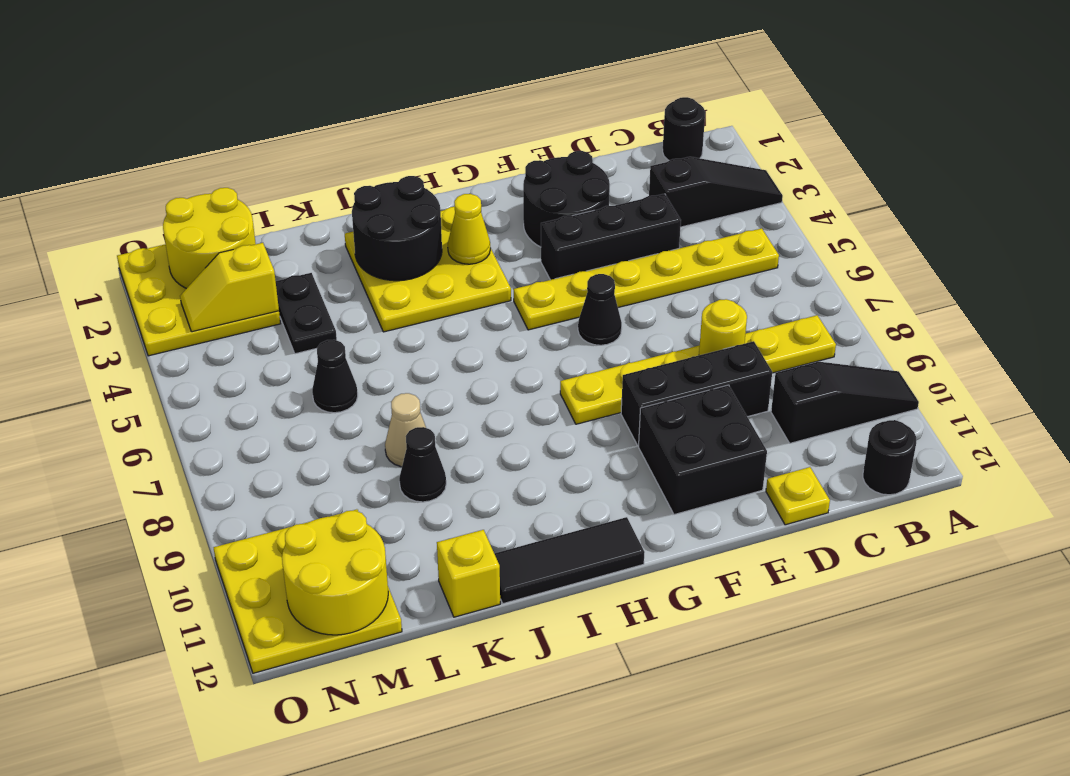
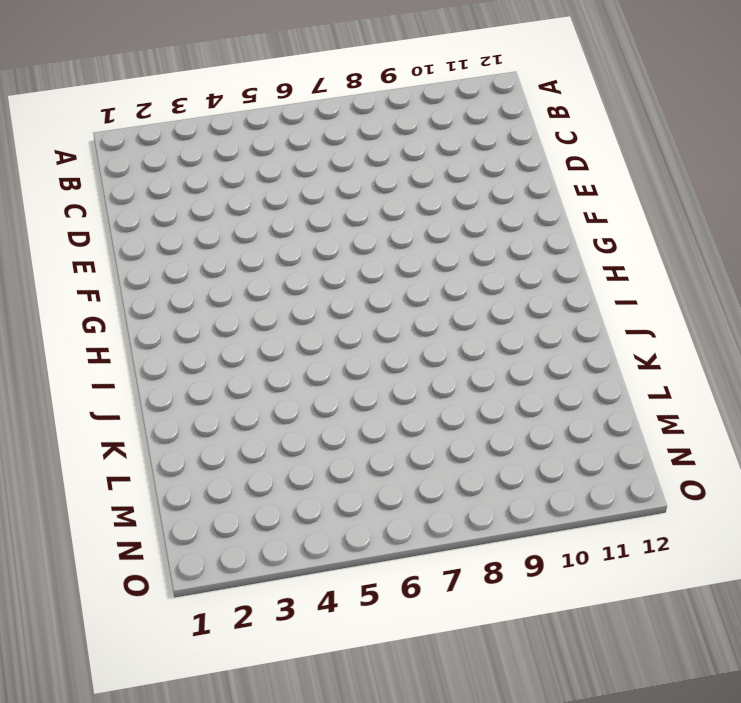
none -> black 1x3 slope [649,157,783,227]
none -> black 1x3 slope [771,362,919,443]
none -> black 1x1 round brick [663,97,705,161]

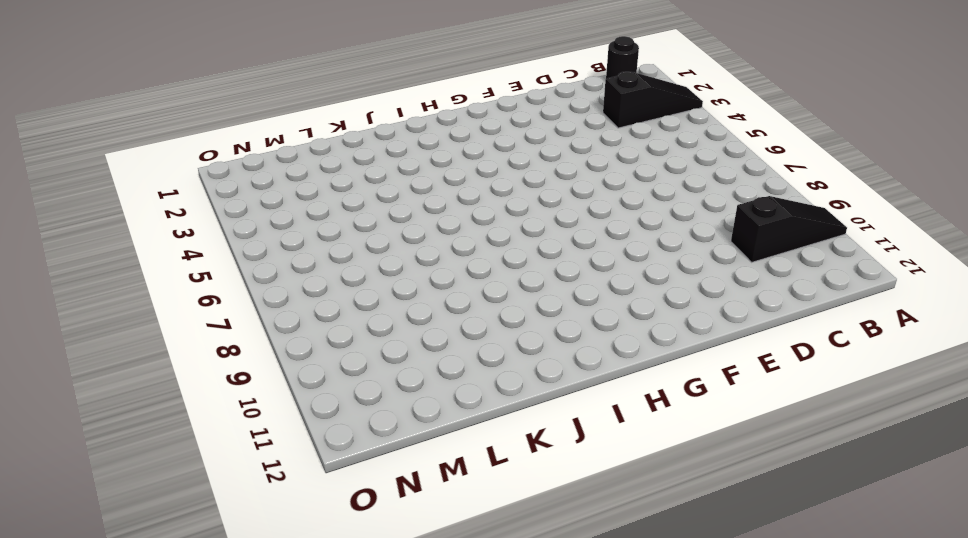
none -> yellow 1x6 plate [514,228,779,330]
none -> yellow 1x6 plate [560,315,836,424]
none -> black 1x1 round brick [863,420,916,495]

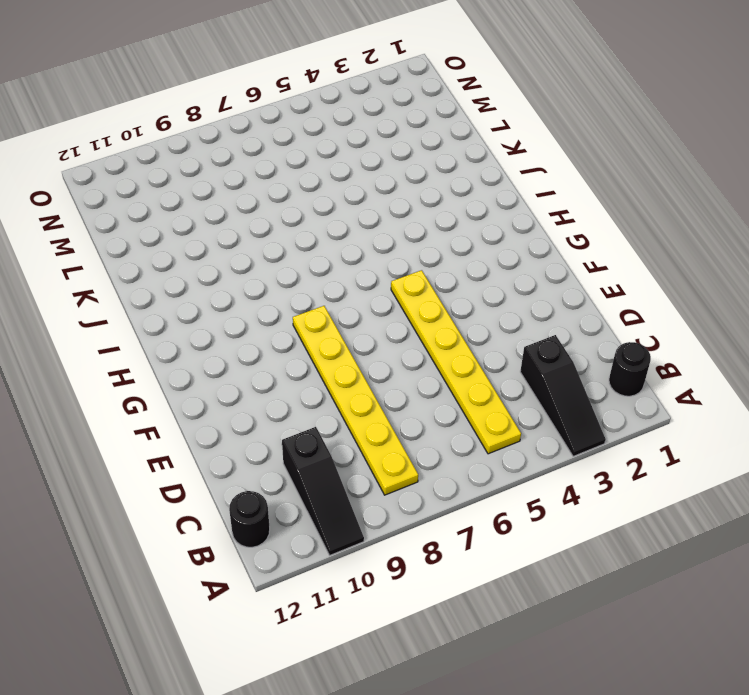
none -> black 1x3 brick [541,194,681,280]
none -> black 1x3 brick [621,341,772,446]
none -> yellow 1x1 plate [766,467,830,525]

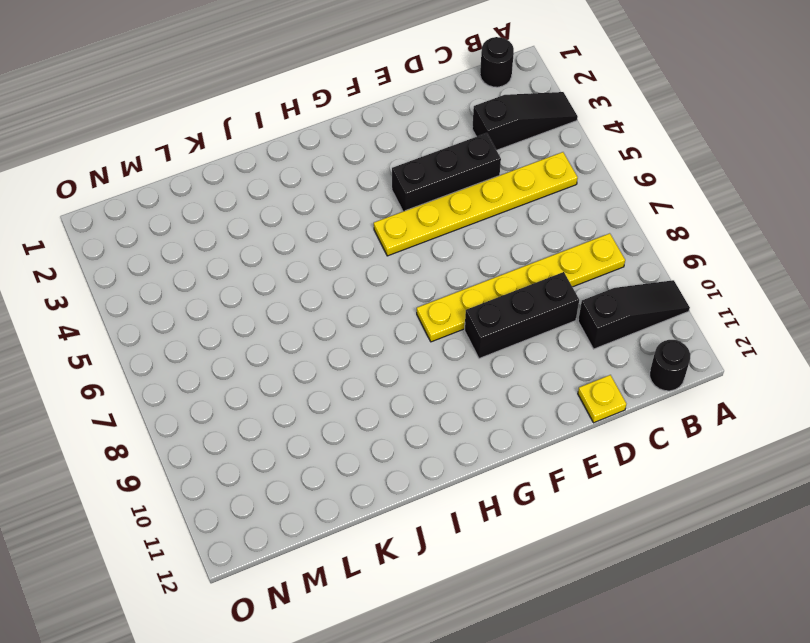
none -> black 2x2 round brick [523,151,610,247]
none -> black 2x2 brick [639,385,767,515]
none -> black 1x1 cone [578,274,622,345]

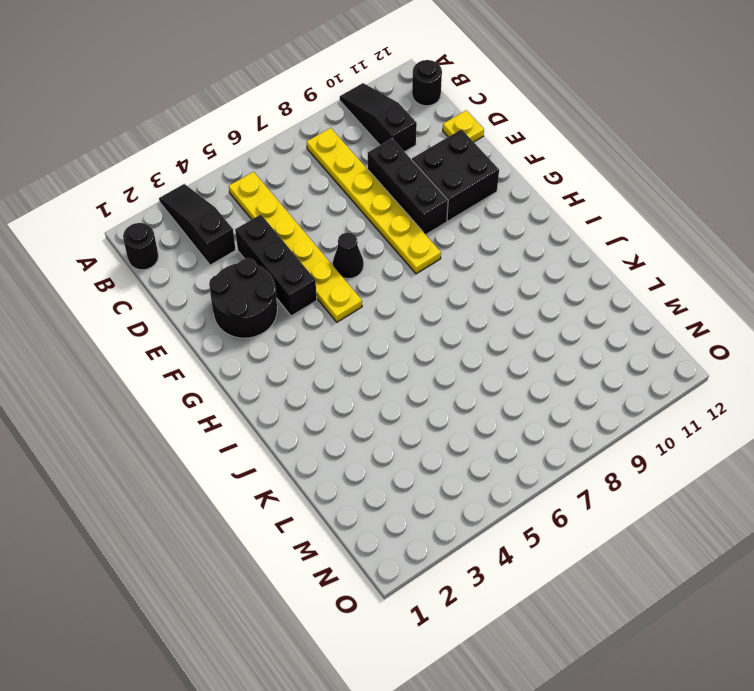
none -> yellow 3x3 plate [345,207,511,332]
none -> black 1x3 tile [494,517,645,604]
none -> tan 1x1 cone [385,393,426,467]

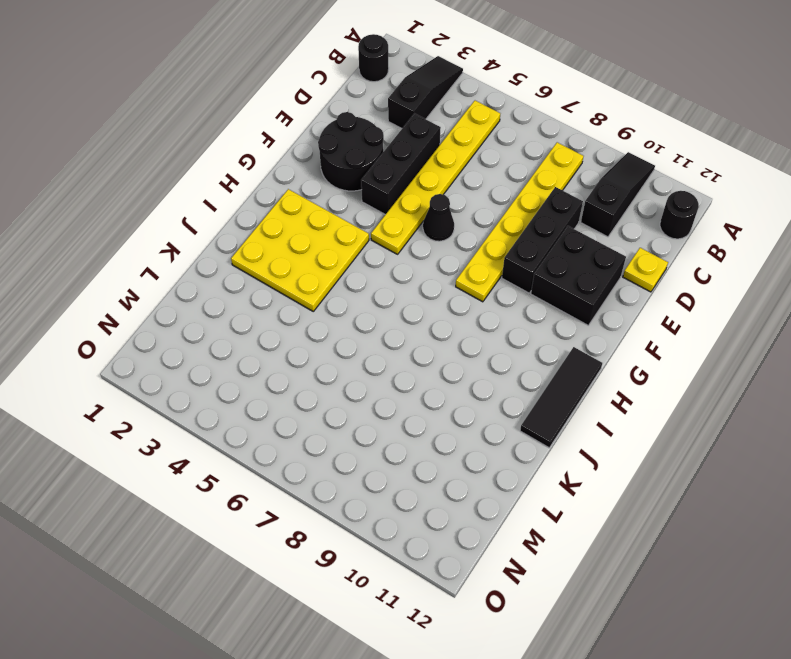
none -> tan 1x1 cone [385,393,426,467]
none -> black 1x1 cone [399,427,446,502]
none -> yellow 1x1 brick [437,530,500,617]

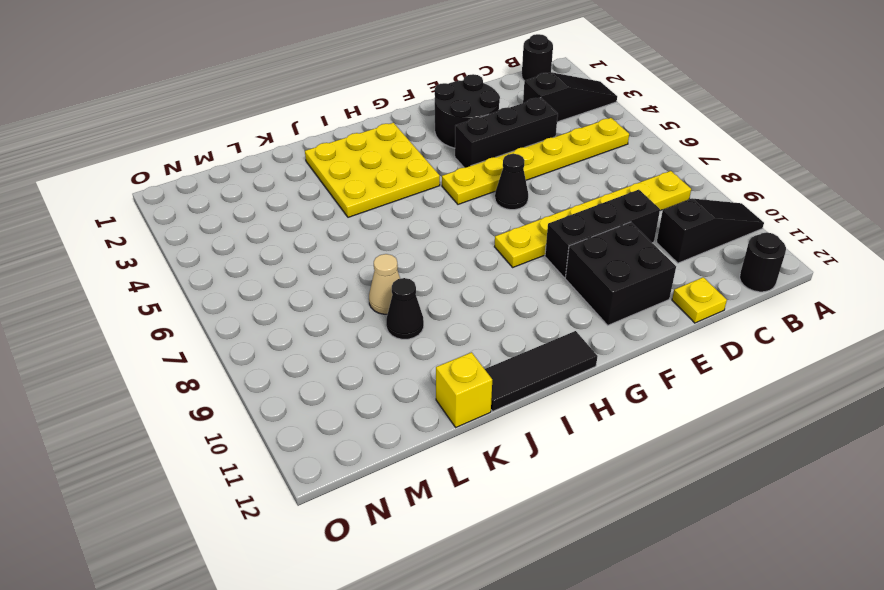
none -> black 1x2 plate [276,273,337,354]
none -> black 1x1 cone [312,340,358,413]
none -> yellow 3x3 plate [117,244,280,356]

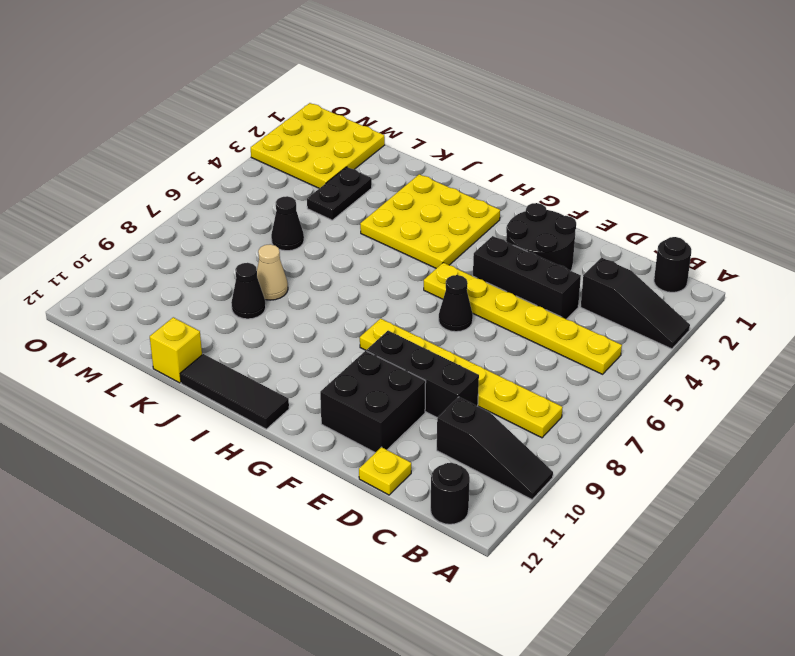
none -> yellow 3x3 plate [214,509,402,673]
none -> yellow 1x1 round brick [699,299,747,355]
none -> yellow 1x1 cone [448,194,490,264]

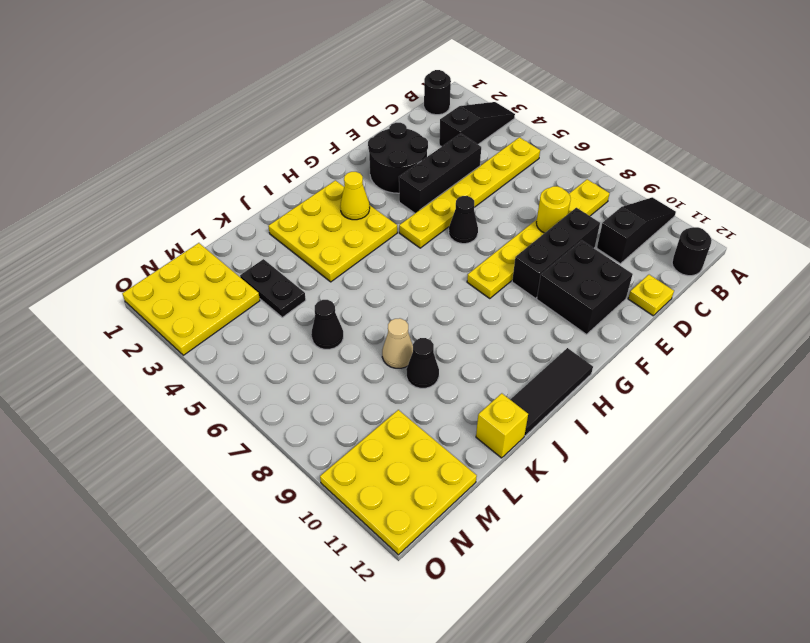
none -> black 2x2 round brick [352,176,442,281]
none -> yellow 2x2 round brick [163,188,256,289]
none -> yellow 1x2 slope [180,243,279,332]

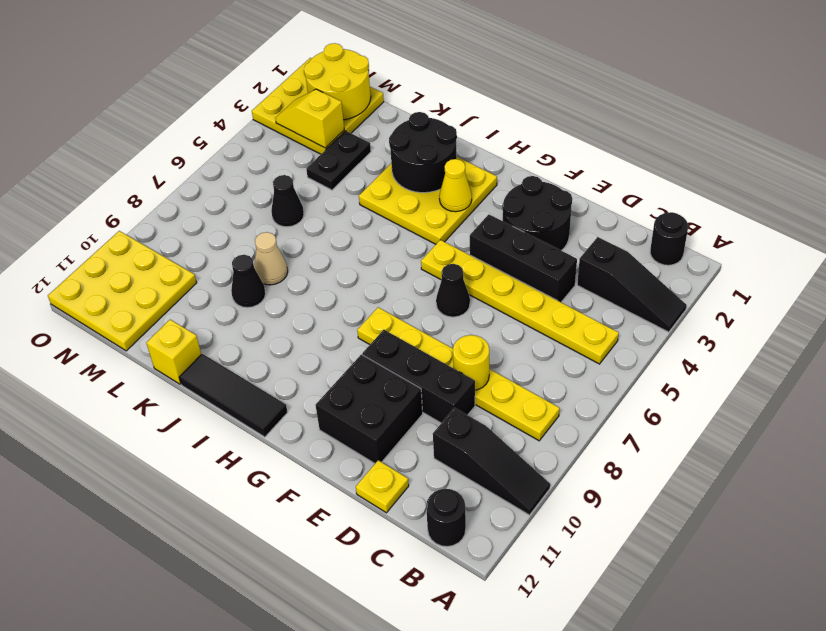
none -> yellow 2x2 round brick [282,511,388,635]

